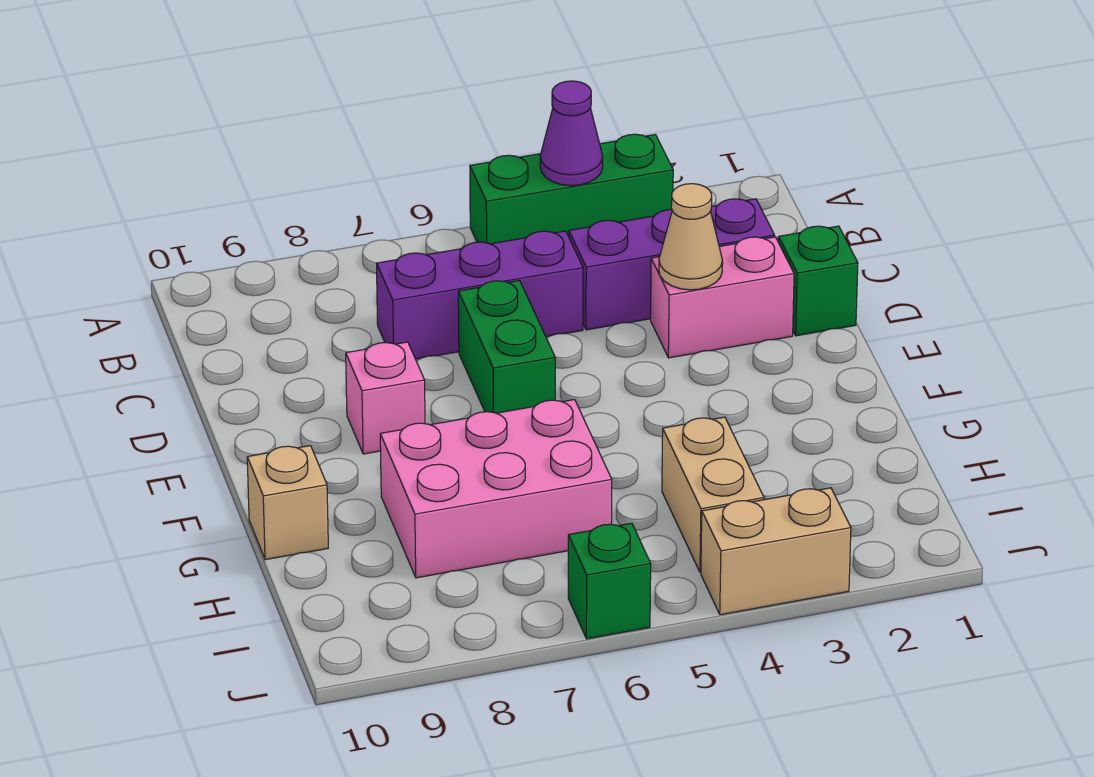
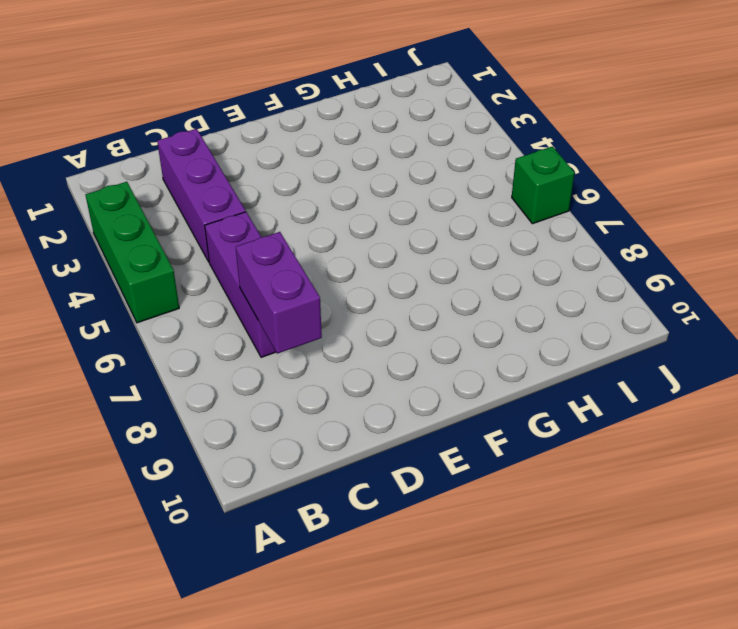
purple 1x2 brick [236,232,322,354] -> none
none -> green 1x1 brick [778,226,858,336]
none -> pink 1x2 brick [651,237,794,358]
none -> green 1x2 brick [458,281,555,413]

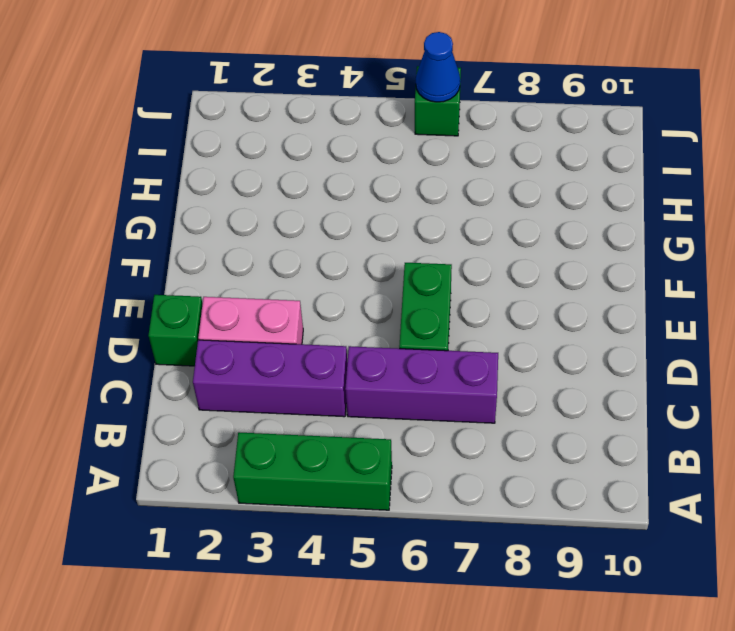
blue 1x1 cone [416,32,460,102] -> none
none -> pink 1x1 brick [346,342,425,454]
none -> pink 2x3 brick [380,400,612,578]
none -> tan 1x1 brick [247,446,328,560]

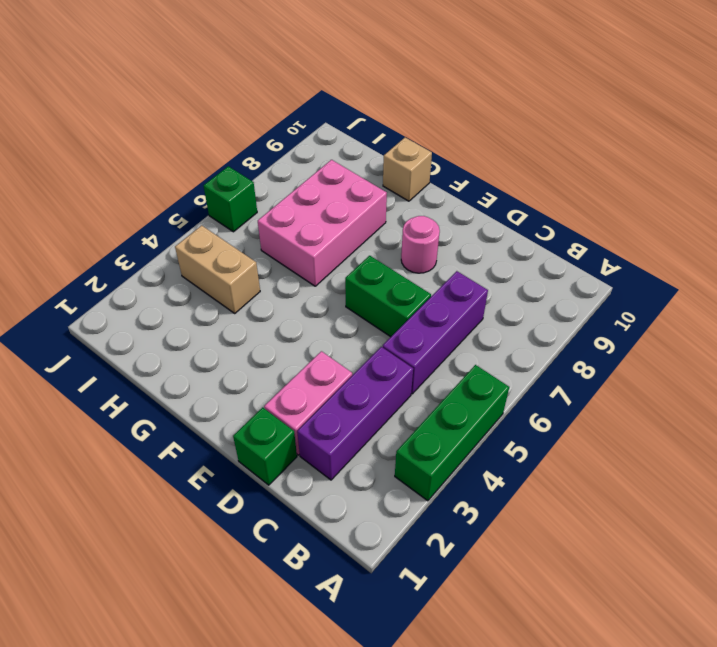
pink 1x1 round brick [401,216,440,273] -> pink 1x1 brick [346,342,425,454]
none -> tan 1x2 brick [701,488,851,615]
none -> purple 1x1 cone [540,81,603,186]
none -> tan 1x1 cone [659,184,723,290]

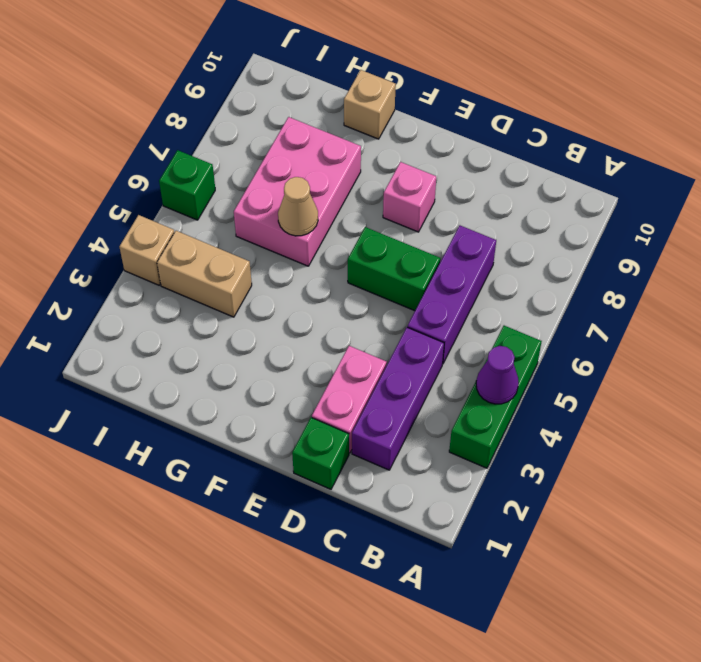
tan 1x1 cone [278,177,318,236] -> tan 1x1 cone moved to [659,184,723,290]
tan 1x1 brick [119,215,174,285] -> tan 1x2 brick [701,488,851,615]

